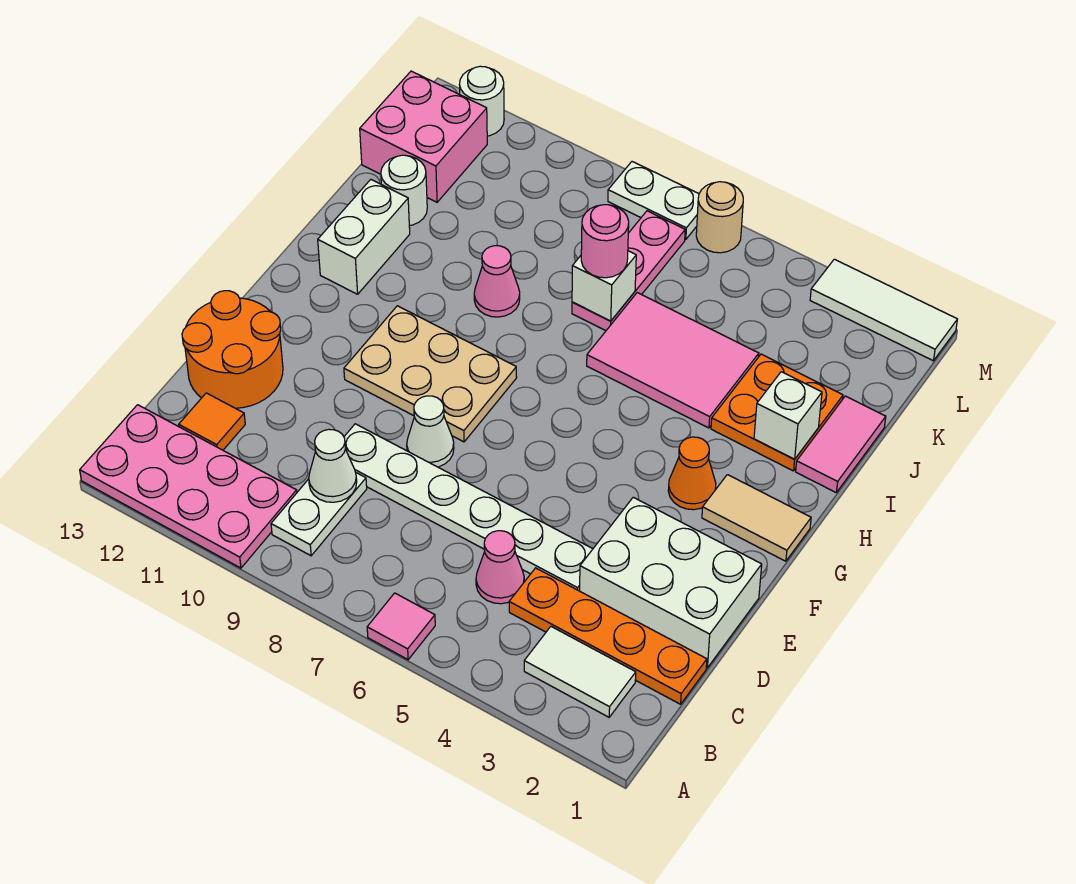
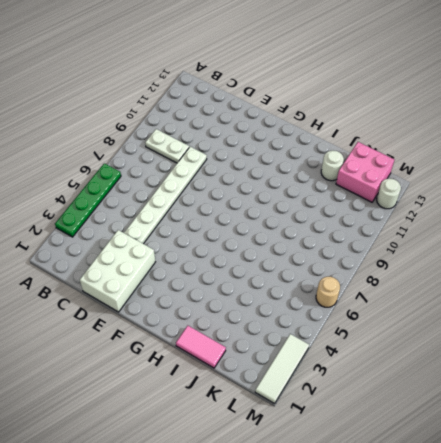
green 1x4 plate [55,163,121,237] -> pink 1x1 tile [367,593,435,660]
none -> pink 2x4 plate [80,405,297,568]
none -> white 1x2 tile [524,627,636,717]
none -> orange 1x4 plate [509,568,707,704]
none -> pink 1x1 cone [476,531,524,604]

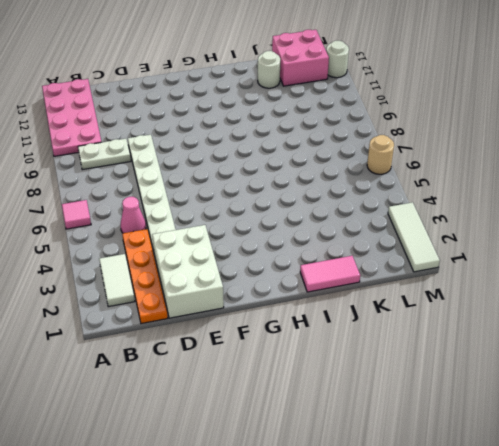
none -> orange 1x1 tile [179,393,245,450]
none -> orange 2x2 round brick [182,291,283,408]
none -> white 1x1 cone [407,396,454,467]
none -> tan 2x3 plate [344,306,517,442]

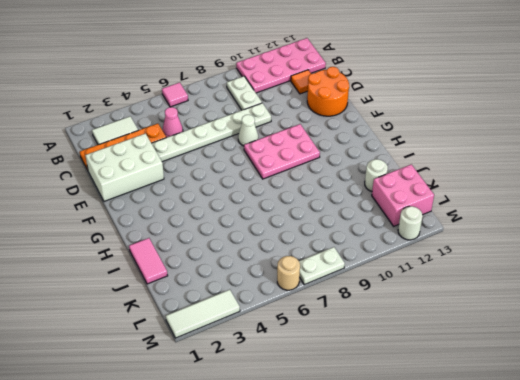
pink 2x3 plate [244,124,320,179] -> tan 2x3 plate [344,306,517,442]
none -> tan 1x2 tile [702,475,811,561]
none -> orange 1x1 cone [668,437,716,510]
none -> white 1x2 brick [318,180,410,294]
none -> orange 2x2 plate [711,354,843,471]

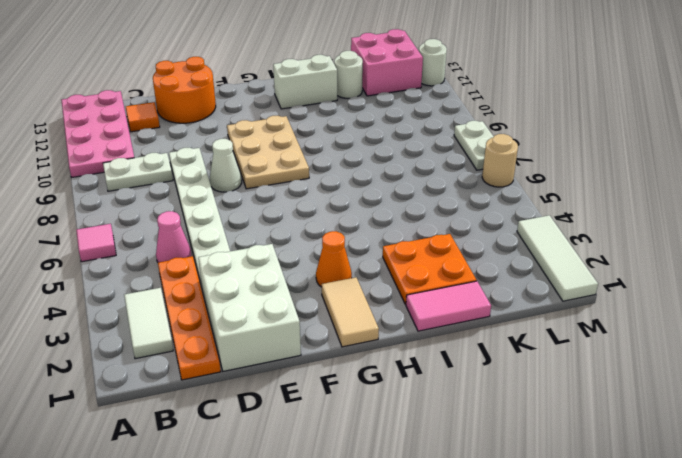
none -> pink 2x3 tile [587,293,759,428]
none -> pink 1x1 cone [474,246,520,317]
none -> pink 1x3 plate [572,211,685,331]
none -> white 1x1 cone [309,429,357,502]

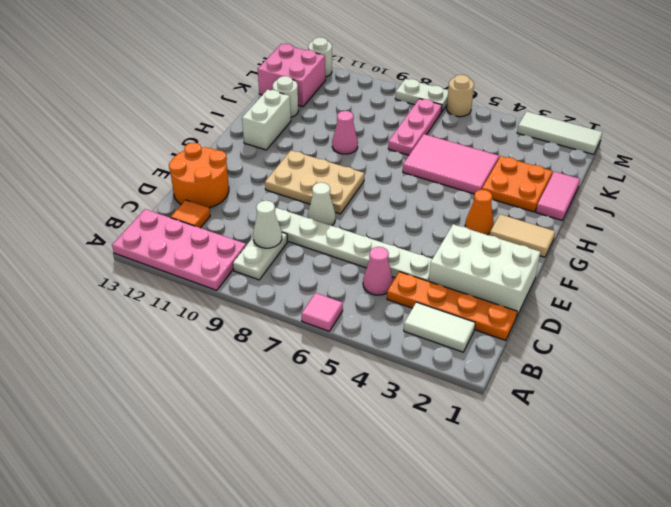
none -> white 1x1 brick [754,372,822,459]
none -> white 1x1 brick [572,251,636,321]
none -> pink 1x1 round brick [581,205,629,278]

